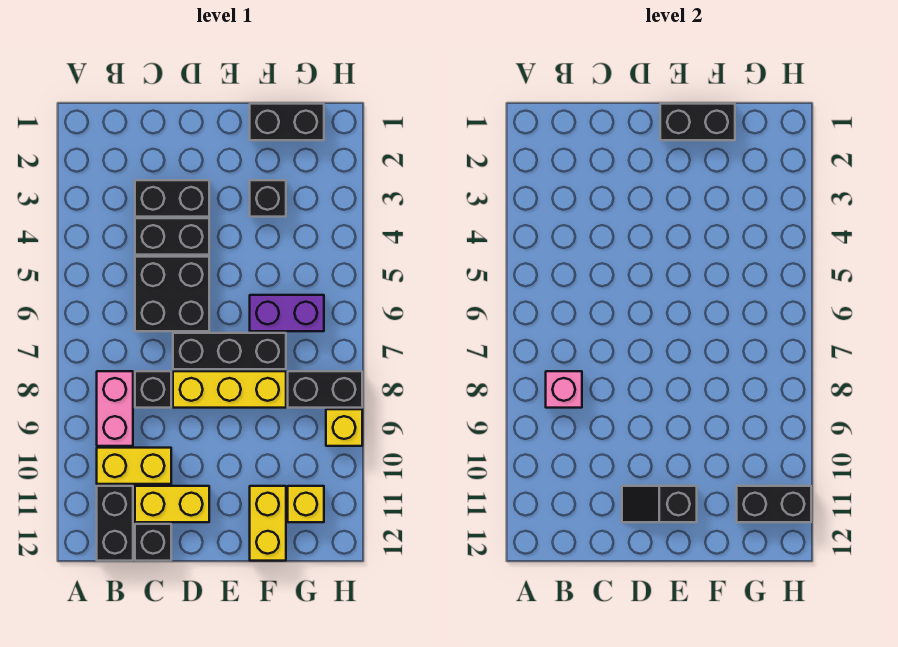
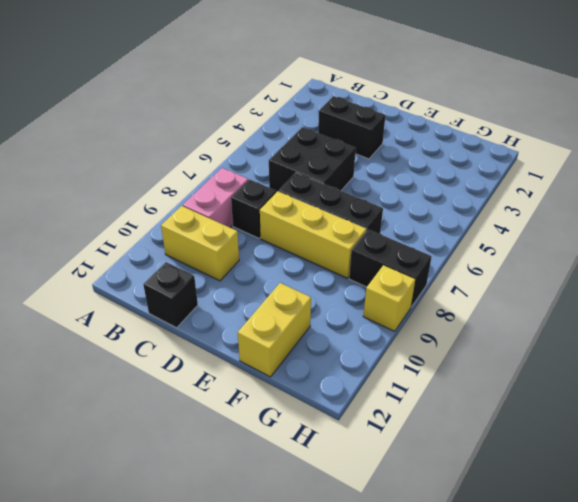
none -> black 1x2 brick [97,486,133,561]
none -> black 1x2 brick [135,218,209,255]
none -> yellow 1x2 brick [135,486,209,522]

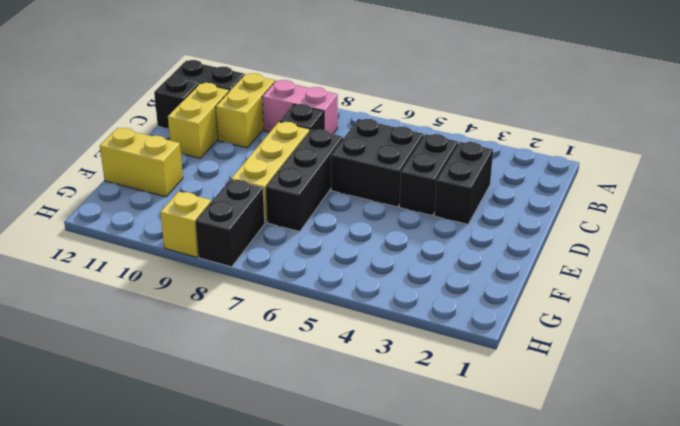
none -> black 1x2 brick [250,104,324,140]
none -> black 1x1 brick [250,180,286,217]
none -> purple 1x2 brick [250,295,324,331]

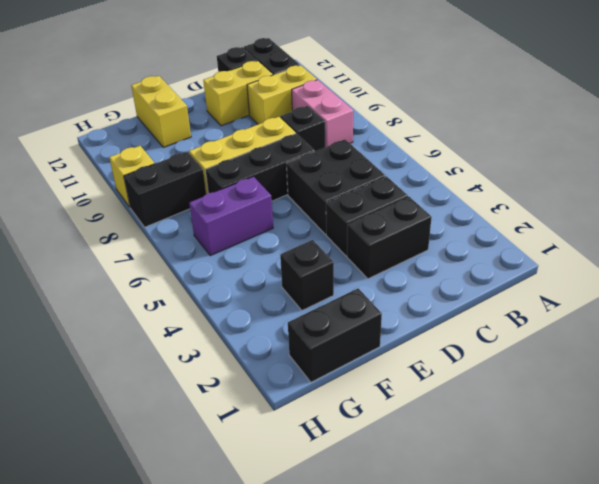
none -> yellow 1x1 brick [288,486,324,522]
none -> pink 1x1 brick [546,371,582,408]
none -> black 1x2 slope [622,486,697,522]

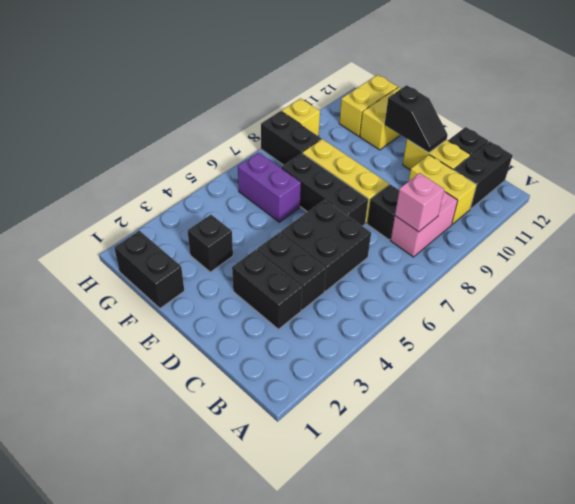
yellow 1x2 brick [339,75,398,136] -> yellow 1x1 brick [288,486,324,522]
none -> black 1x2 brick [660,104,735,140]
none -> black 1x2 brick [737,486,811,522]

